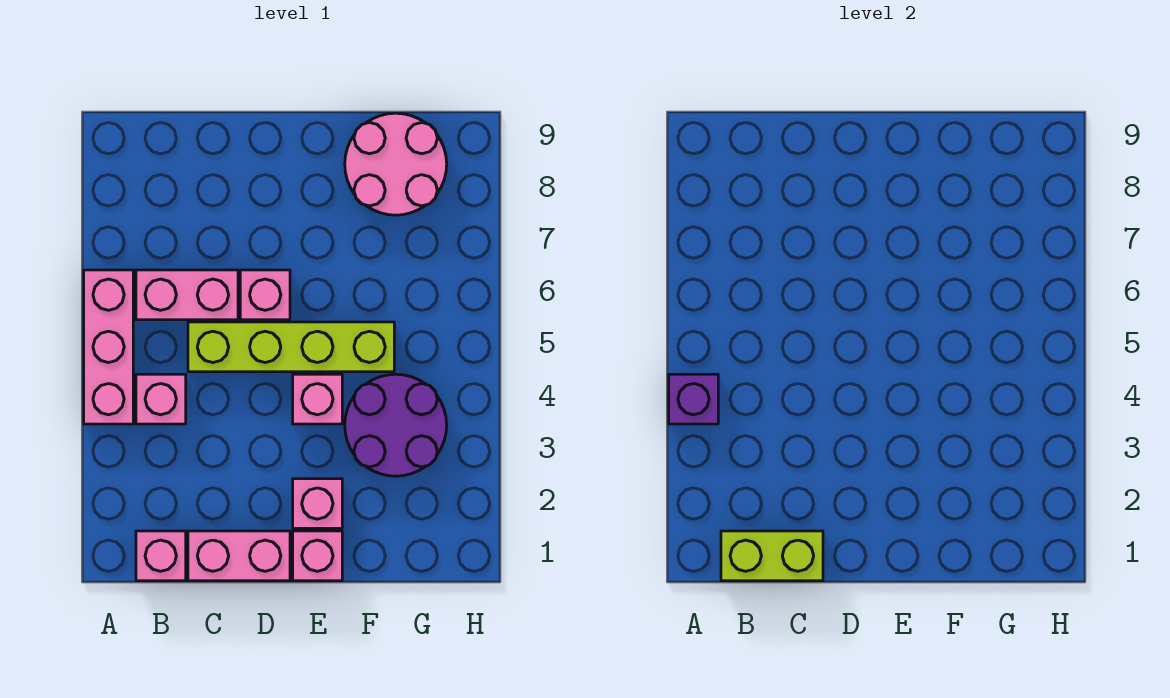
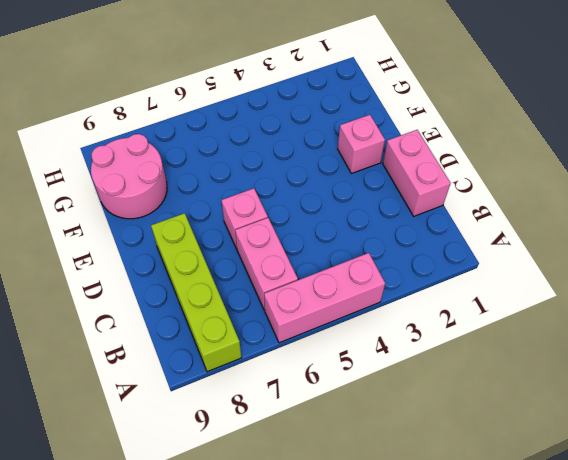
lime 1x4 brick [151,213,242,372] -> lime 1x4 brick moved to [188,322,394,372]
none -> pink 1x1 brick [136,531,186,581]
none -> pink 1x1 brick [136,374,186,424]
none -> pink 1x1 brick [293,531,342,581]

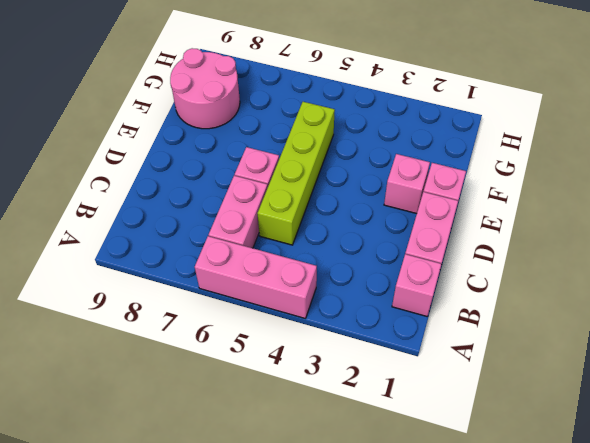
none -> pink 1x1 brick [136,374,186,424]
none -> pink 1x1 brick [293,374,342,424]
none -> purple 2x2 round brick [345,374,447,476]

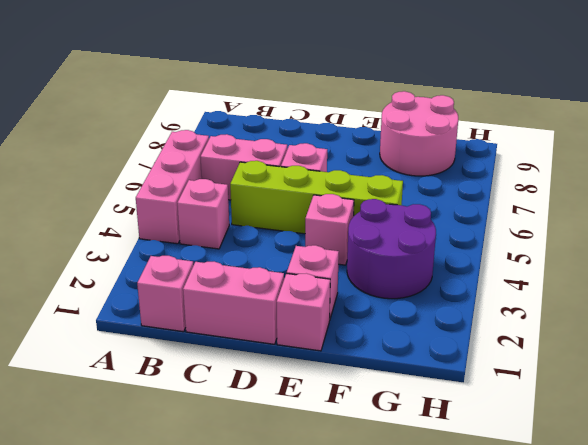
none -> purple 1x1 brick [669,374,718,424]
none -> lime 1x2 brick [721,531,823,581]

